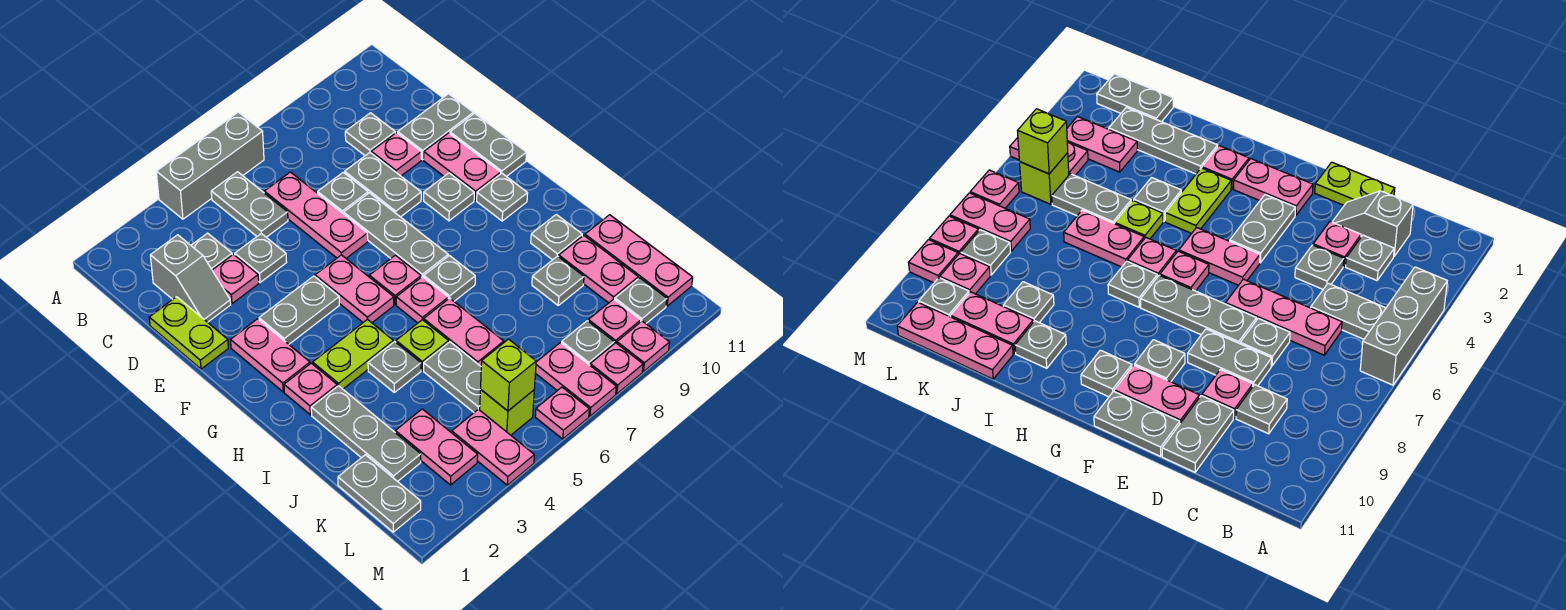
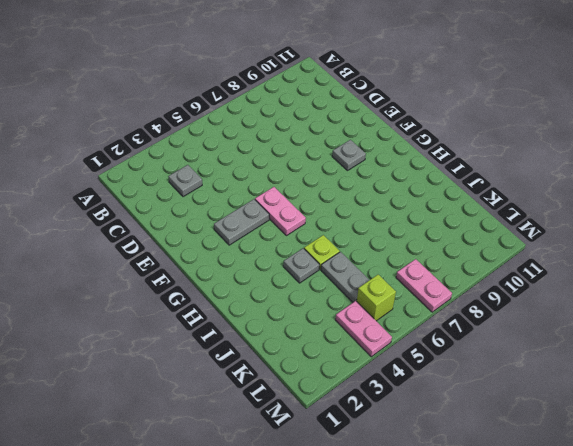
none -> grey 1x3 brick [156,112,264,219]
none -> grey 1x2 plate [211,172,288,237]
none -> grey 1x2 slope [150,235,231,322]
none -> pink 1x3 plate [264,172,368,258]

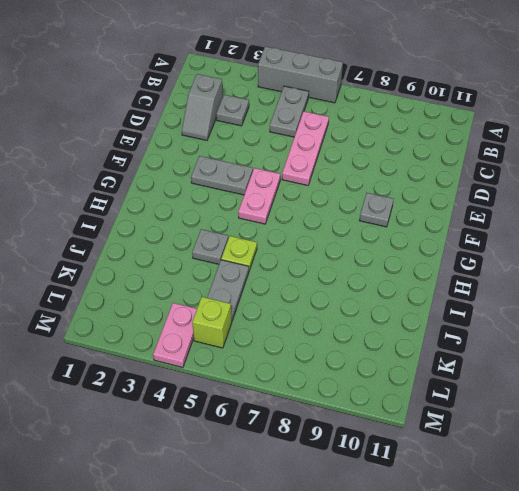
none -> grey 1x1 plate [345,113,395,156]
none -> lime 1x2 plate [149,297,228,369]
none -> pink 1x1 plate [212,254,259,304]
none -> grey 1x1 plate [235,234,287,282]

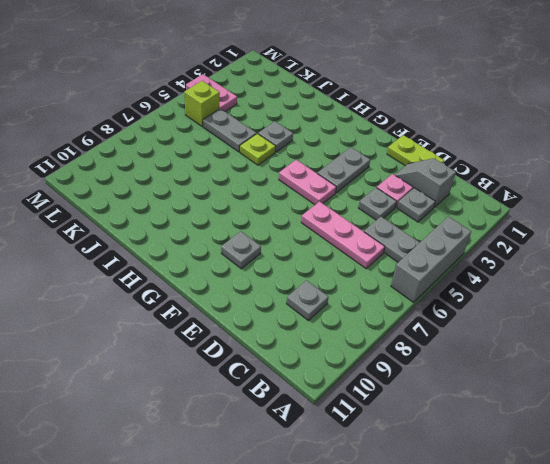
none -> grey 1x1 plate [318,172,368,214]
none -> grey 1x2 plate [345,153,421,217]
none -> pink 1x1 plate [371,133,421,176]
none -> grey 1x2 plate [398,94,473,160]

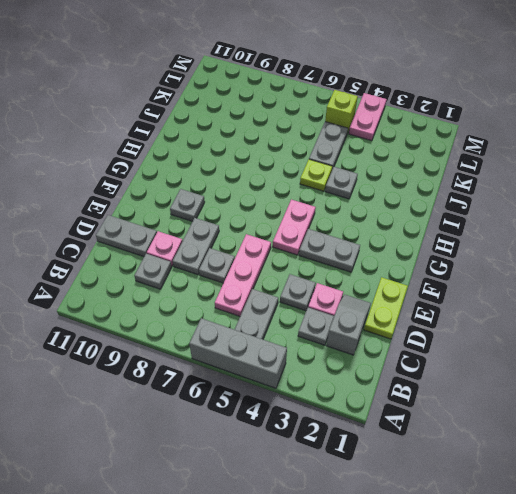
none -> grey 1x3 plate [344,193,448,277]
none -> pink 1x2 plate [424,133,501,200]
none -> grey 1x2 plate [450,113,526,177]
none -> pink 1x2 plate [231,319,310,392]

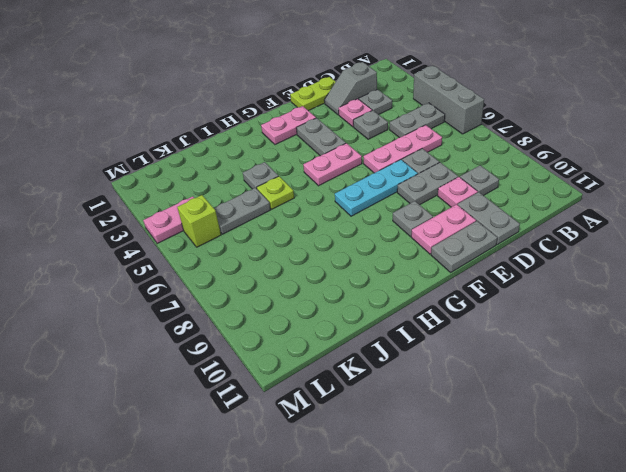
cyan 1x3 plate [335,160,418,216] -> grey 1x3 plate [344,193,448,277]
none -> pink 1x1 plate [369,255,421,305]
none -> grey 1x1 plate [477,173,528,221]
none -> pink 1x1 plate [284,363,337,415]
none -> lime 1x2 plate [313,319,393,389]

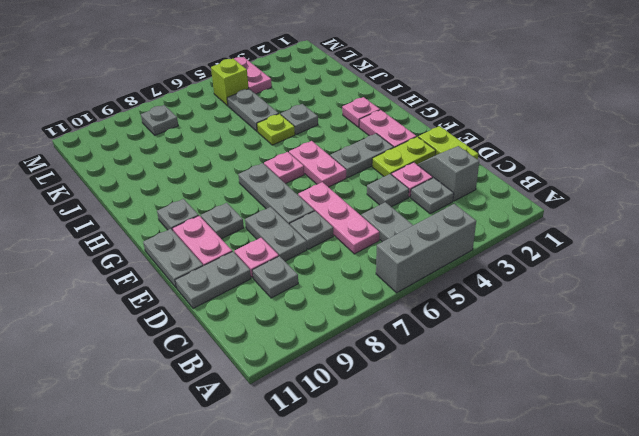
lime 1x2 plate [372,137,436,177] -> lime 1x2 plate moved to [313,319,393,389]
none -> pink 1x1 plate [396,277,448,323]
none -> grey 1x1 plate [424,256,475,301]
none -> grey 1x3 plate [311,386,421,482]
none -> pink 1x2 plate [424,298,504,366]

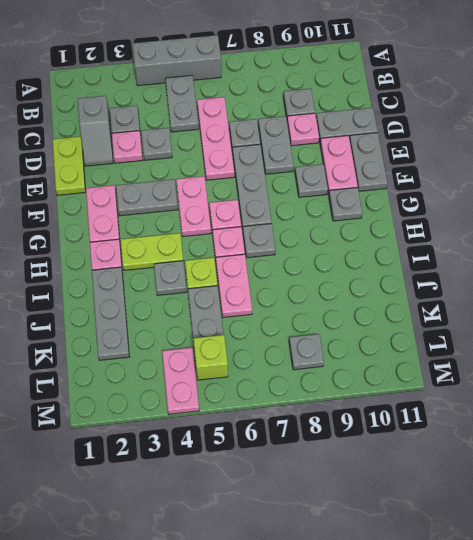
none -> grey 1x1 plate [531,215,582,260]
none -> grey 1x1 plate [532,256,584,305]
none -> pink 1x2 plate [559,235,638,303]
none -> pink 1x3 plate [585,215,693,306]

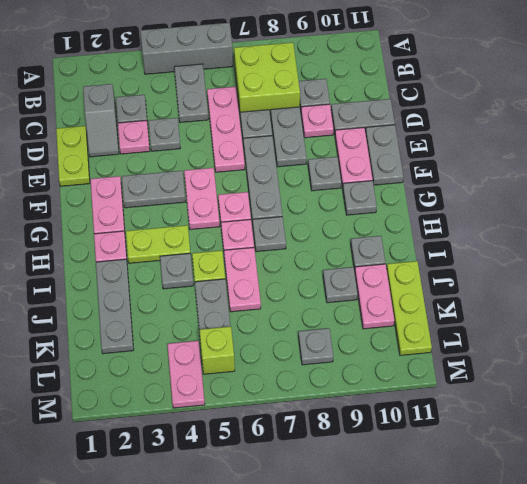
lime 2x2 brick [234,42,300,115] -> none
lime 1x3 plate [387,261,432,355] -> pink 1x3 plate [585,215,693,306]
none -> grey 1x2 plate [338,455,421,532]
none -> pink 1x2 plate [395,409,478,485]
none -> pink 1x2 plate [536,343,616,416]
none -> pink 1x1 plate [588,299,641,344]

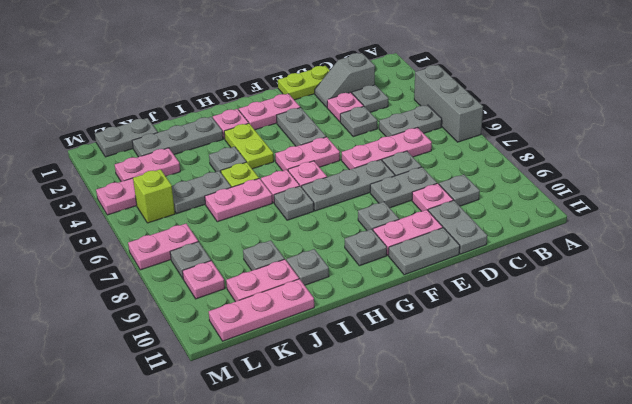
none -> grey 1x1 plate [615,278,667,323]
none -> pink 1x1 plate [535,387,589,439]
none -> pink 1x1 plate [590,343,643,394]
none -> pink 1x1 plate [617,321,670,372]

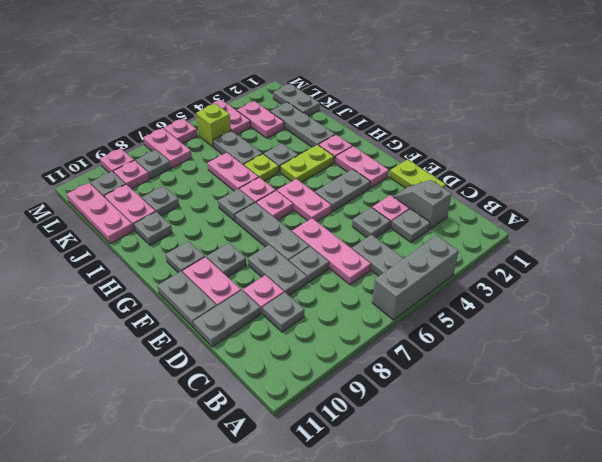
none -> pink 1x1 plate [590,343,643,394]
none -> lime 1x1 brick [481,339,536,411]

